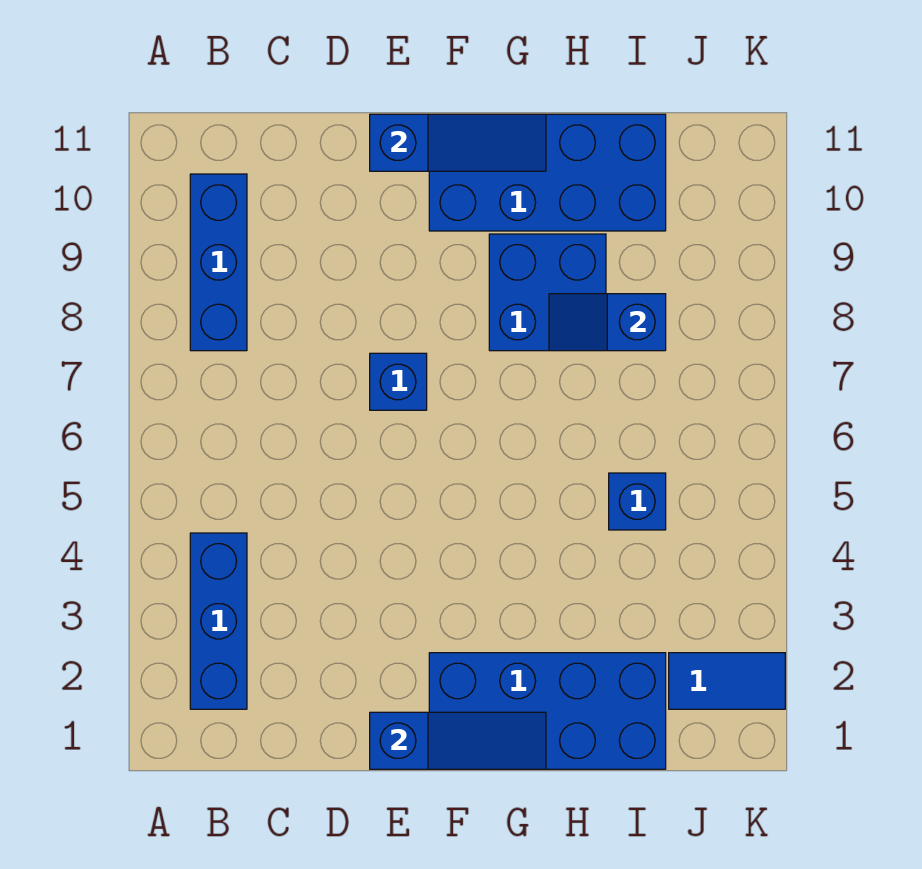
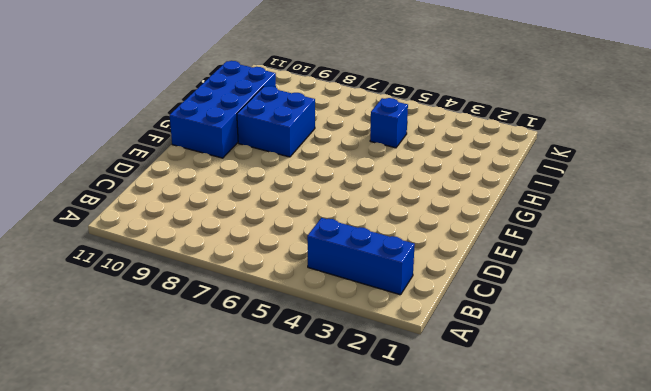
none -> blue 1x3 brick [190,174,247,351]
none -> blue 1x1 brick [370,353,427,410]

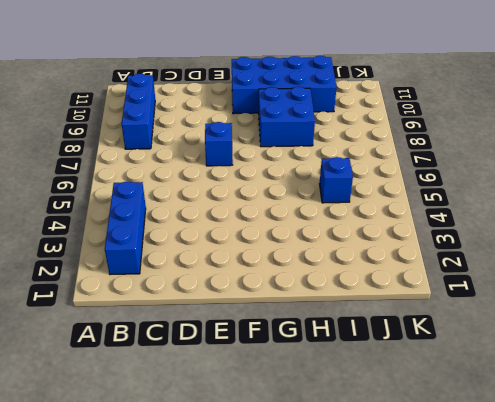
none -> blue 2x4 brick [429,653,666,769]
none -> blue 1x2 tile [669,653,785,709]

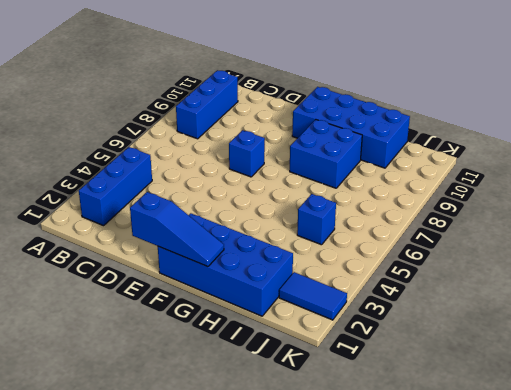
none -> blue 1x3 slope [370,114,546,171]
none -> blue 1x2 slope [549,294,666,351]

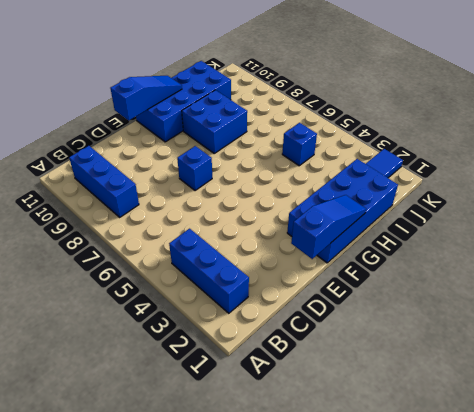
none -> blue 1x2 slope [549,294,666,351]

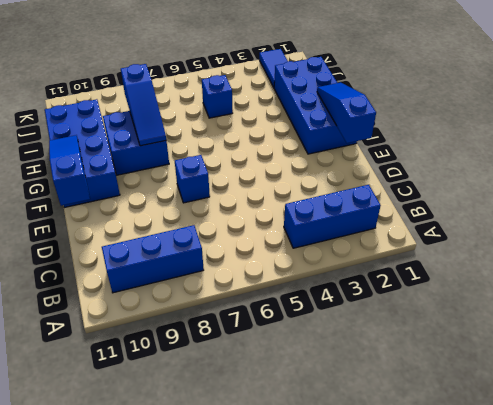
blue 1x3 slope [121,64,166,146] -> blue 1x2 slope [549,294,666,351]

